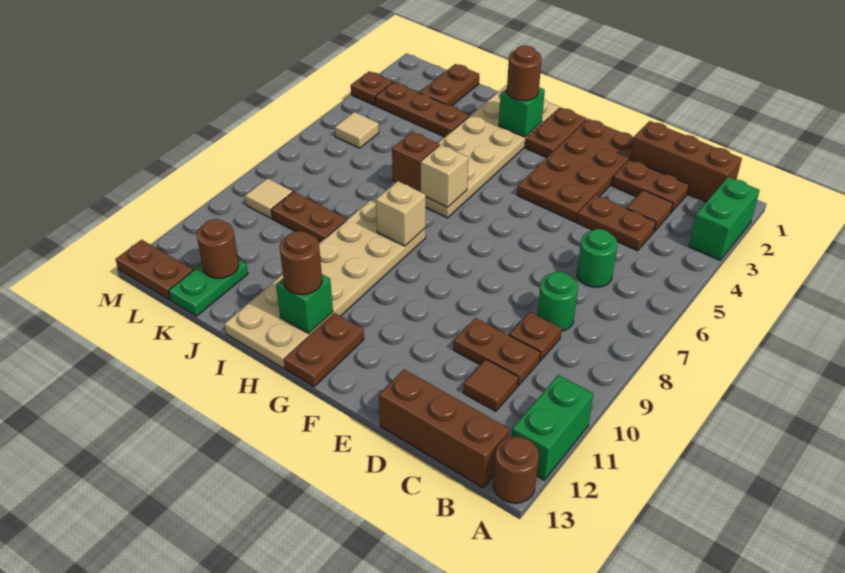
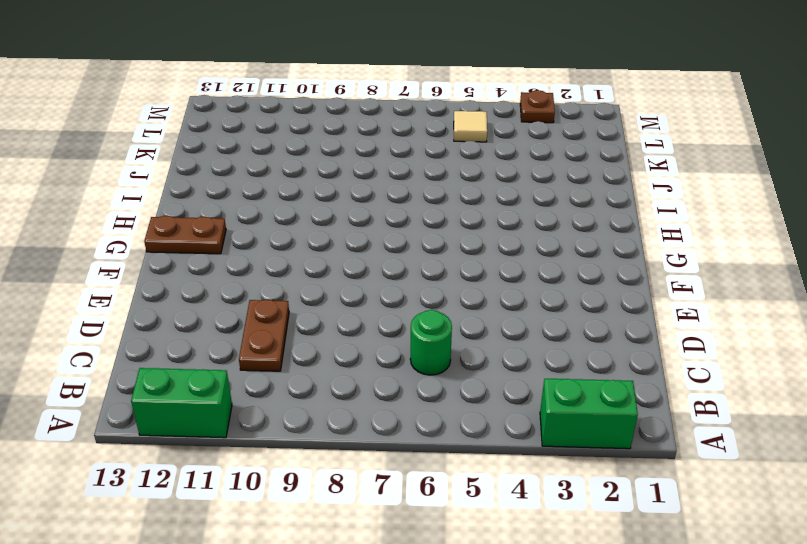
none -> brown 1x1 round brick [493,437,539,503]
none -> brown 1x3 brick [630,121,742,202]
none -> brown 1x3 brick [379,369,509,488]
none -> brown 1x2 plate [612,159,689,212]

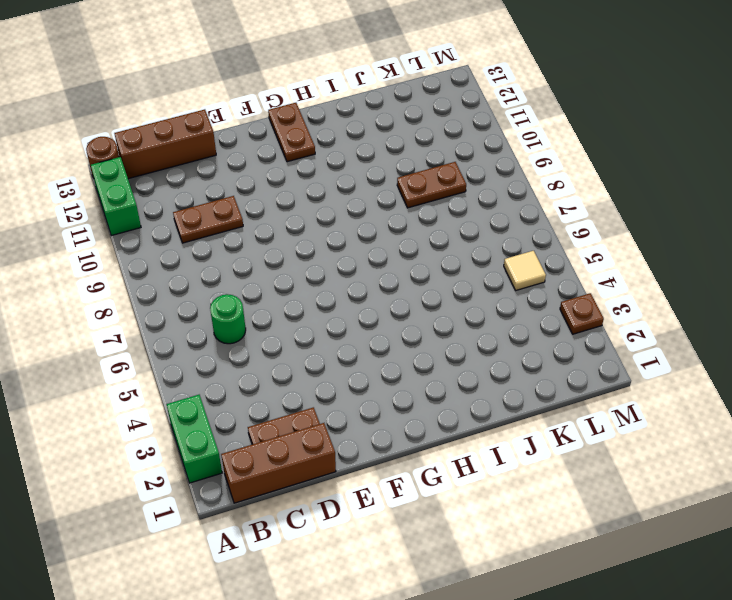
none -> brown 1x1 tile [627,190,673,231]
none -> brown 1x2 plate [577,195,656,251]
none -> green 1x1 round brick [537,272,578,331]
none -> brown 1x1 plate [509,312,562,361]

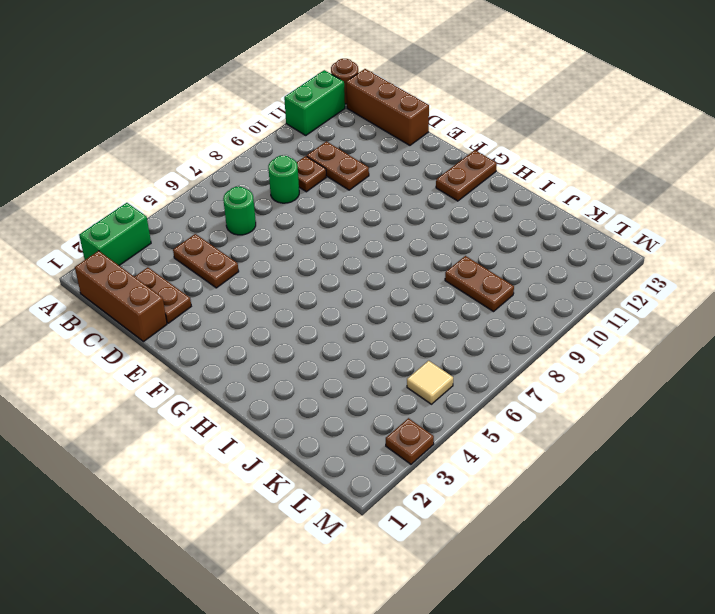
none -> brown 1x1 tile [627,190,673,231]
none -> brown 1x1 tile [463,359,518,411]
none -> brown 2x4 plate [517,119,634,222]
none -> brown 1x2 plate [525,107,587,158]

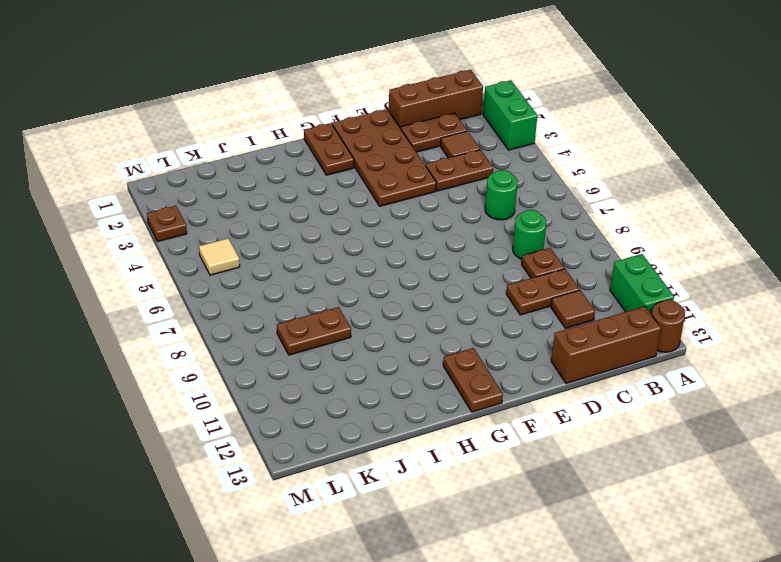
none -> tan 2x6 plate [393,85,559,218]
none -> tan 2x6 plate [224,200,426,368]
none -> brown 1x3 plate [375,82,469,137]
none -> brown 1x2 plate [420,64,479,106]

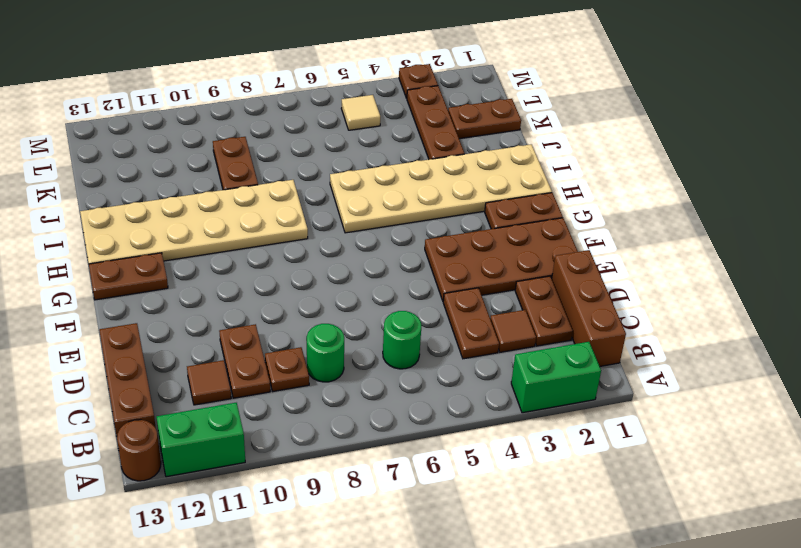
none -> green 1x2 plate [169,259,248,316]
none -> tan 1x1 tile [245,178,292,218]
none -> brown 1x2 plate [116,240,193,300]
none -> green 1x1 brick [499,88,545,137]

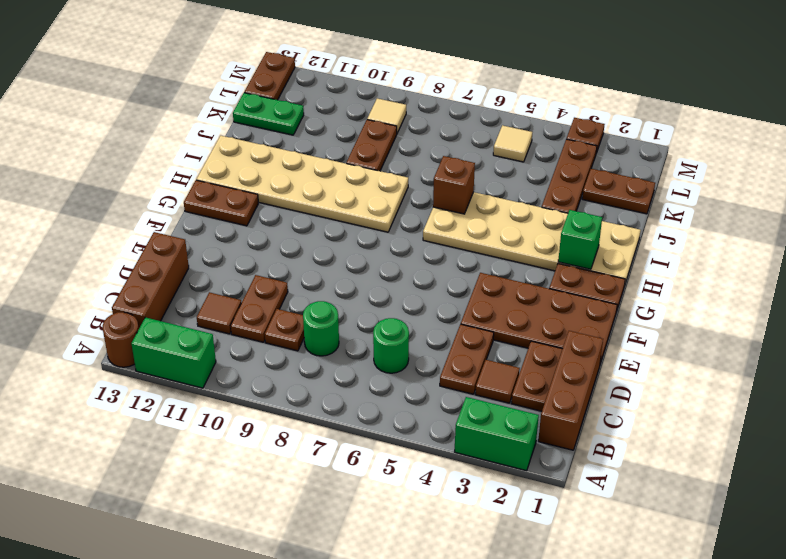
none -> tan 1x1 brick [421,145,468,207]
none -> tan 1x1 brick [376,181,426,246]
none -> green 1x1 brick [276,274,333,333]
none -> brown 1x1 round brick [197,219,239,278]

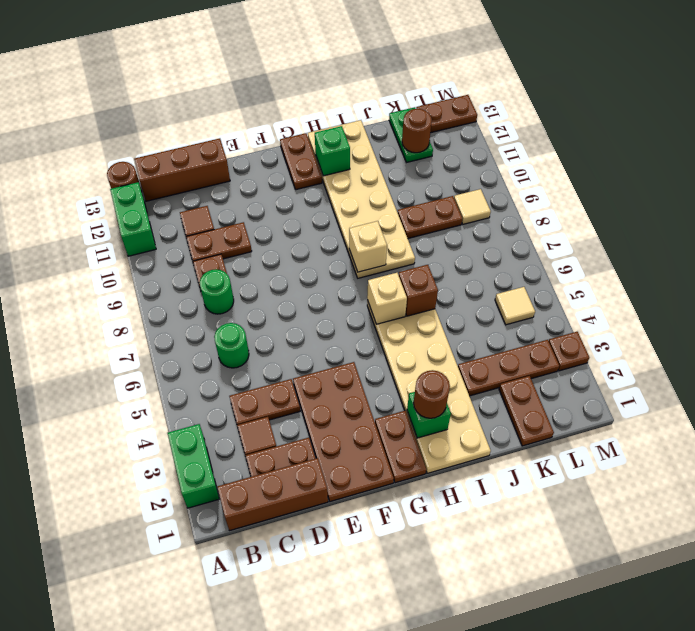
none -> brown 1x1 round brick [280,231,322,295]

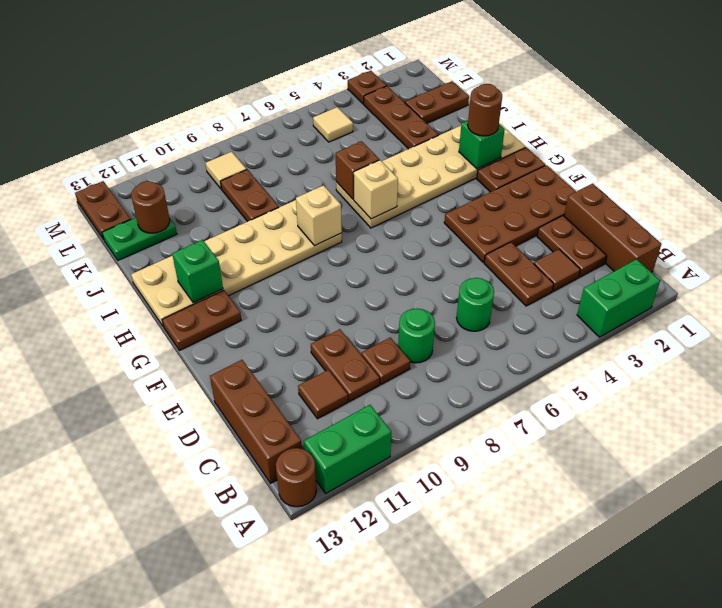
none -> brown 1x1 round brick [280,231,322,295]

